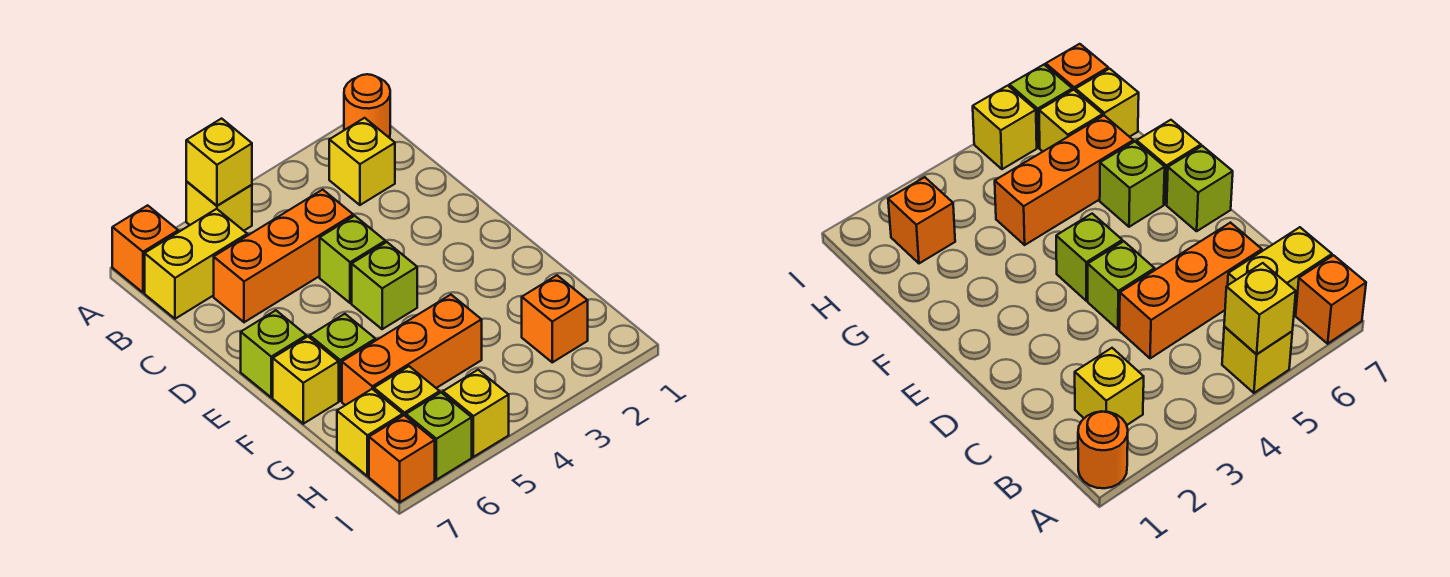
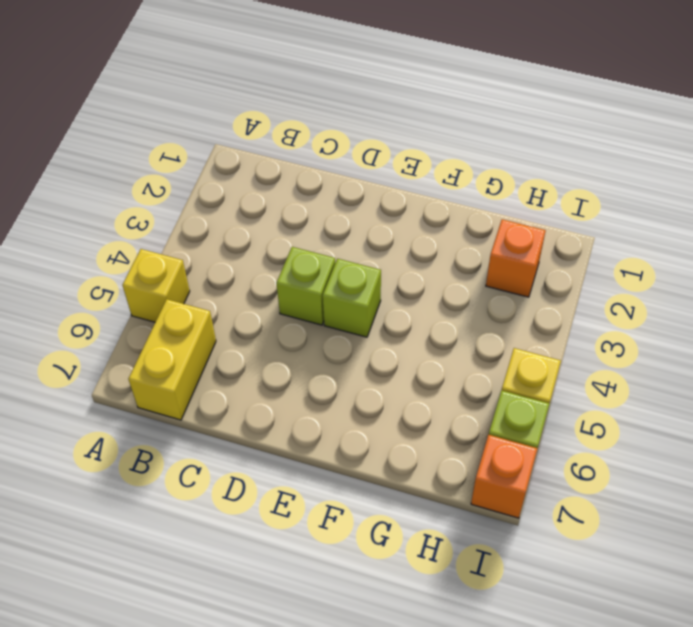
none -> orange 1x1 round brick [344,74,390,137]
none -> orange 1x1 brick [112,205,178,293]
none -> yellow 1x1 brick [329,118,395,205]

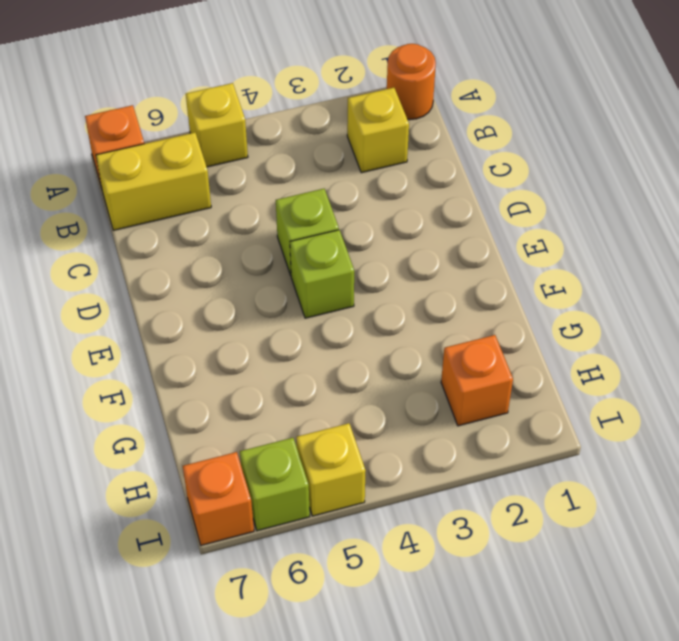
none -> orange 1x3 brick [214,190,353,322]
none -> lime 1x1 brick [241,310,306,397]
none -> lime 1x1 brick [310,314,375,401]

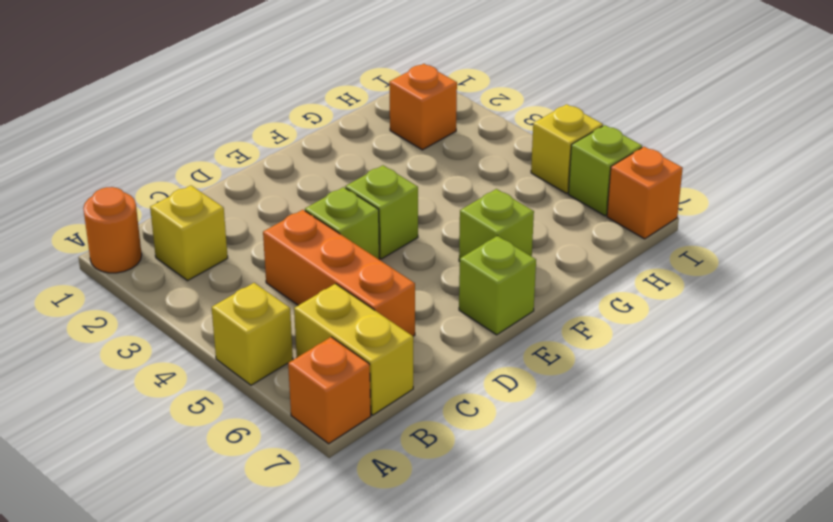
none -> yellow 1x1 brick [273,337,339,424]
none -> orange 1x3 brick [342,295,482,405]
none -> yellow 1x1 brick [374,366,440,416]

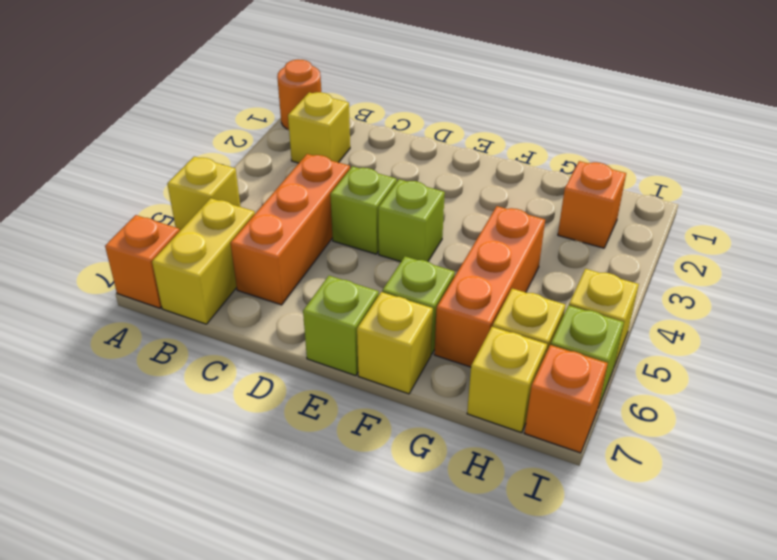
none -> yellow 1x1 brick [186,119,252,206]

